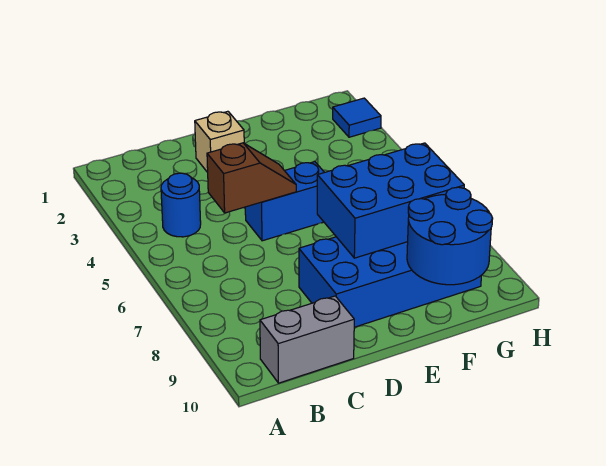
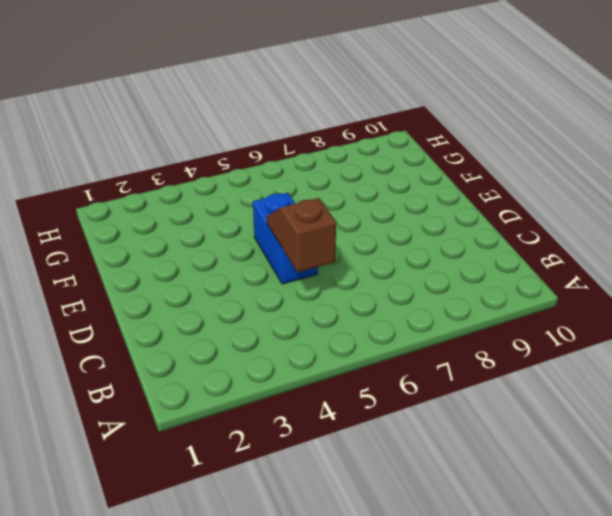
none -> blue 1x1 round brick [161,173,201,237]
none -> grey 1x2 brick [260,296,354,383]

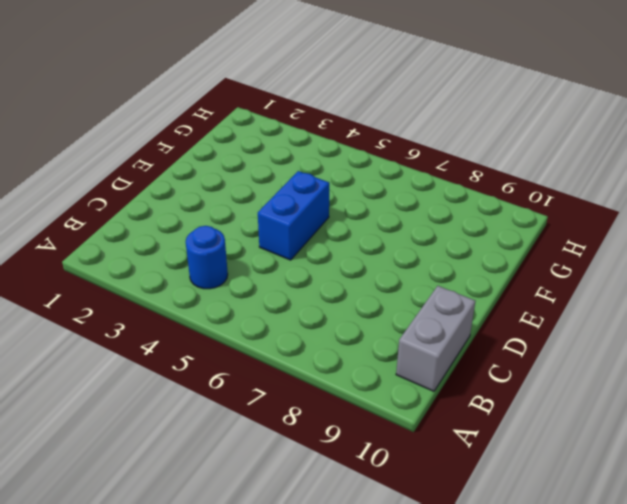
none -> tan 1x1 brick [195,111,244,172]
none -> blue 2x4 brick [299,237,481,327]

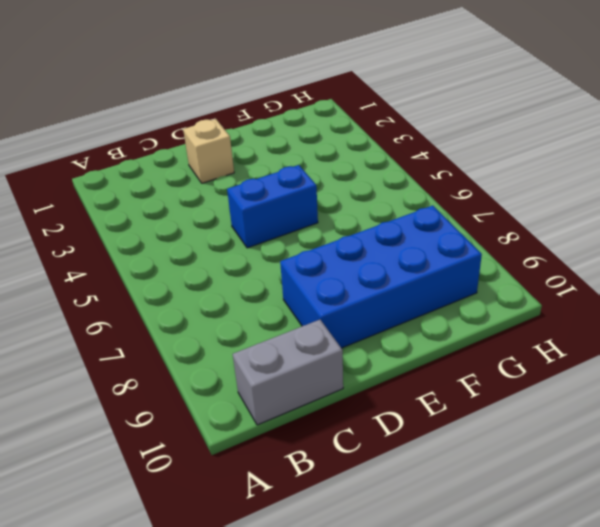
none -> blue 1x1 round brick [161,173,201,237]
none -> blue 1x1 tile [333,98,381,137]

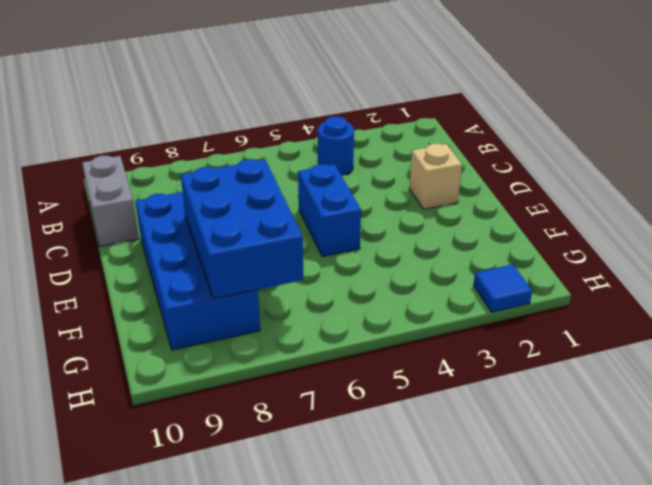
none -> brown 1x2 slope [207,143,296,213]
none -> blue 2x2 round brick [407,187,493,285]

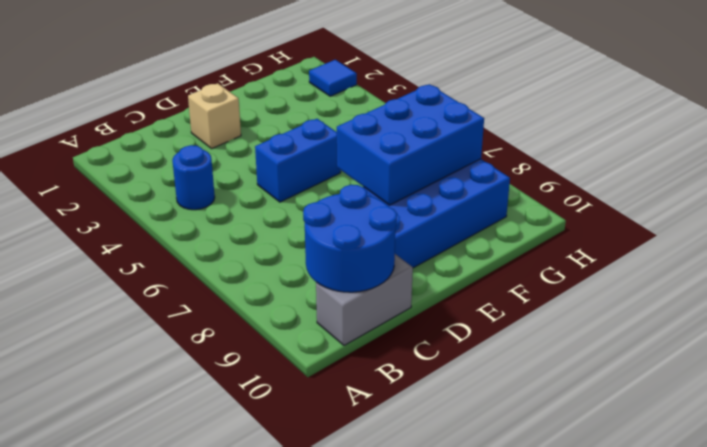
blue 2x2 round brick [303,185,397,292] -> blue 2x2 round brick moved to [407,187,493,285]
none -> brown 1x2 slope [207,143,296,213]

